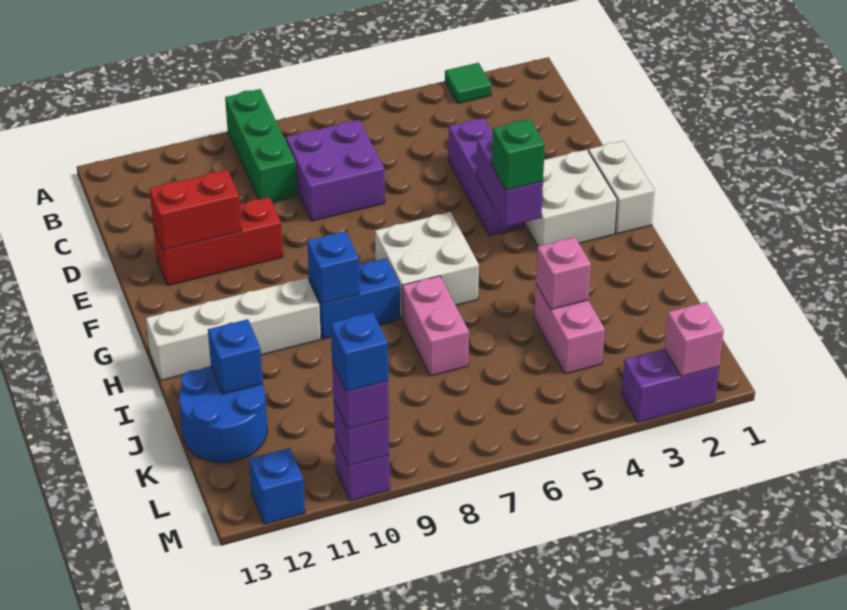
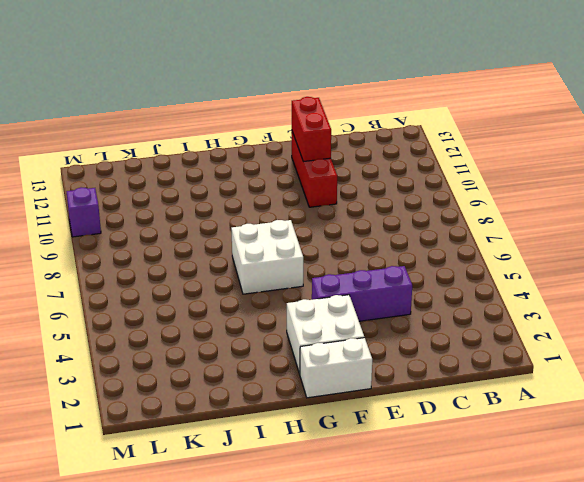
none -> green 1x1 tile [445,63,491,104]
none -> green 1x3 brick [225,89,297,202]
none -> purple 2x2 brick [286,120,385,221]

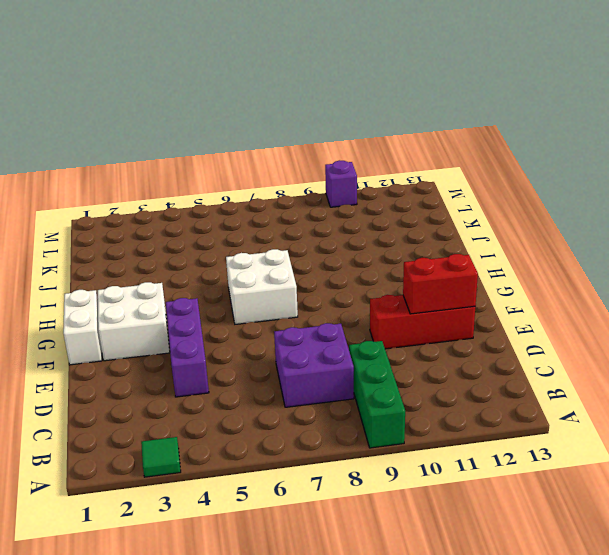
none -> blue 1x2 brick [309,258,400,339]
none -> white 1x4 brick [146,278,321,380]
none -> pink 1x2 brick [402,276,469,376]

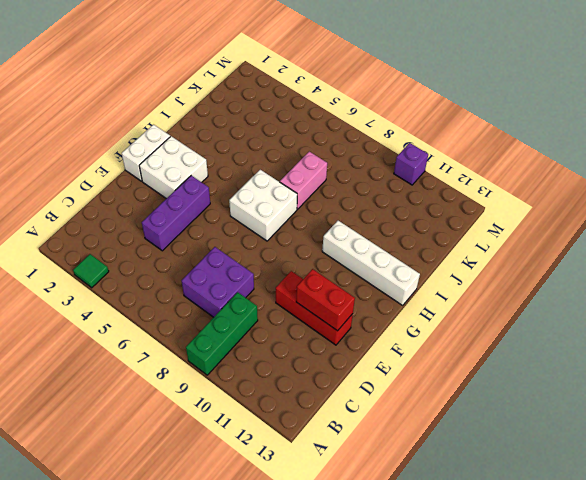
none -> blue 1x2 brick [309,258,400,339]
none -> pink 1x2 brick [534,284,605,374]
none -> blue 2x2 round brick [179,366,267,463]

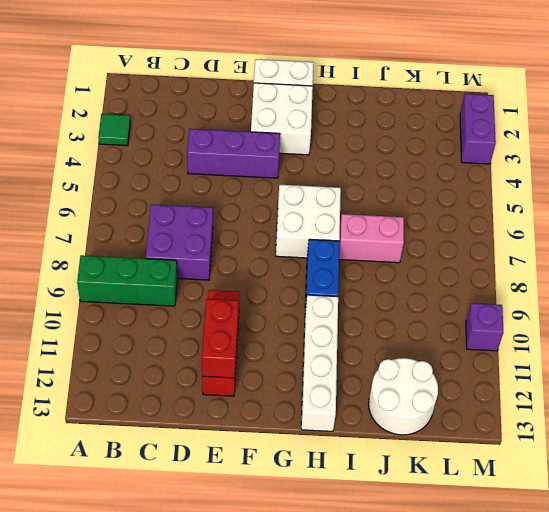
white 2x2 round brick [369,358,438,435] -> blue 2x2 round brick [179,366,267,463]
none -> pink 1x2 brick [534,284,605,374]
none -> blue 1x1 brick [249,448,305,524]
none -> purple 1x2 brick [477,136,543,227]

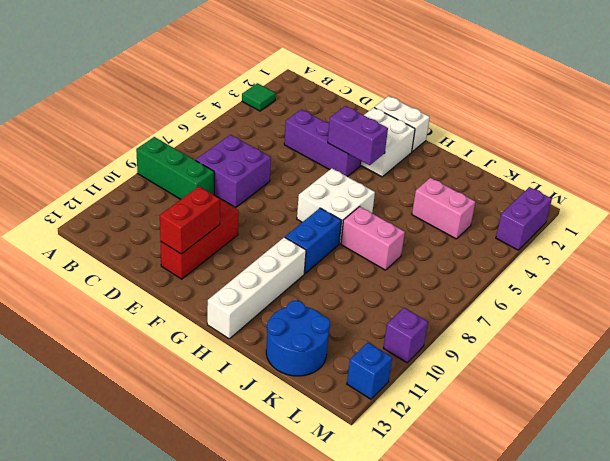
none -> blue 1x1 brick [307,231,360,304]
none -> pink 1x1 brick [536,237,591,309]
none -> blue 1x1 brick [208,319,263,394]

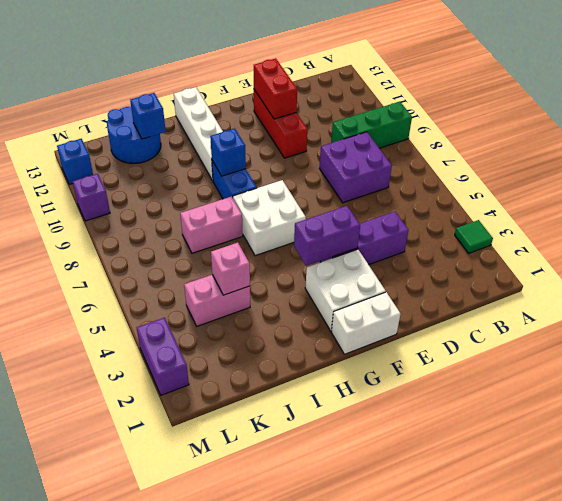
none -> pink 1x1 brick [664,302,724,376]
none -> purple 1x1 brick [334,401,389,466]
none -> green 1x1 brick [492,119,545,190]

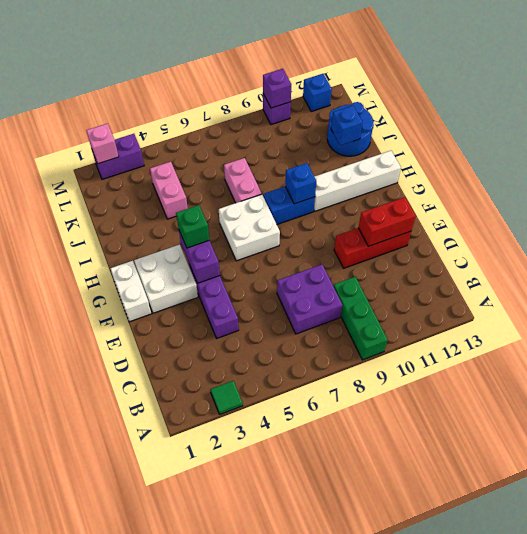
none -> pink 1x1 brick [536,237,591,309]
none -> purple 1x1 brick [332,362,389,429]
none -> blue 1x1 brick [331,312,388,392]

